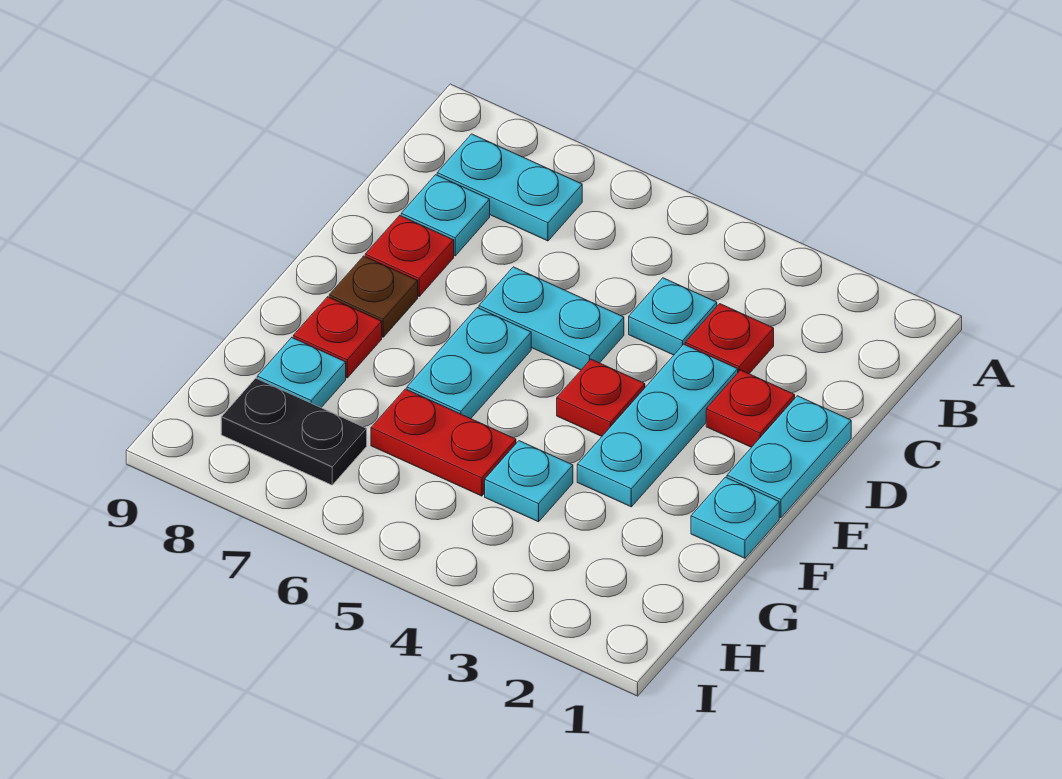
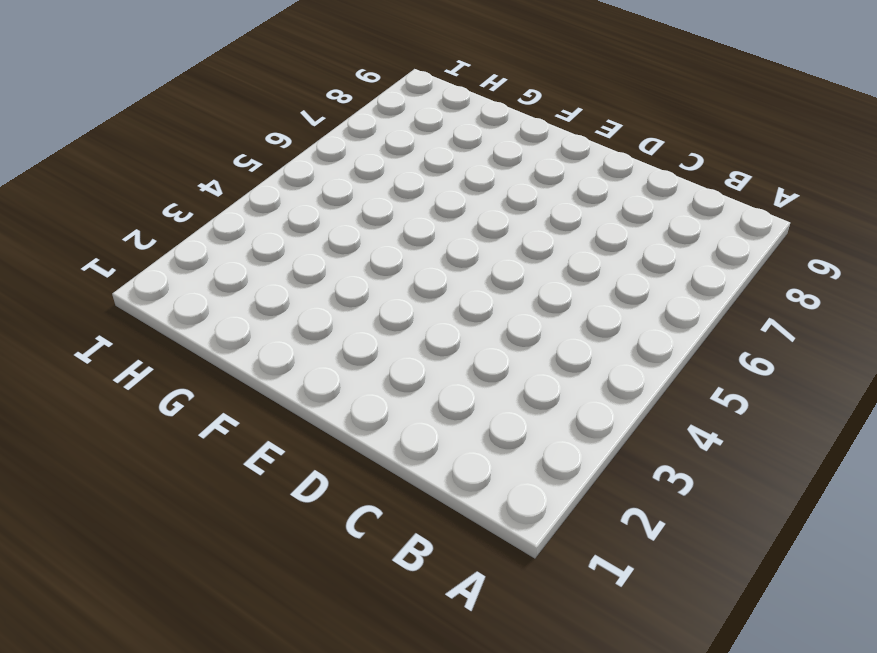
none -> cyan 1x2 plate [437,134,582,241]
none -> red 1x1 plate [685,304,774,374]
none -> cyan 1x1 plate [629,278,717,355]

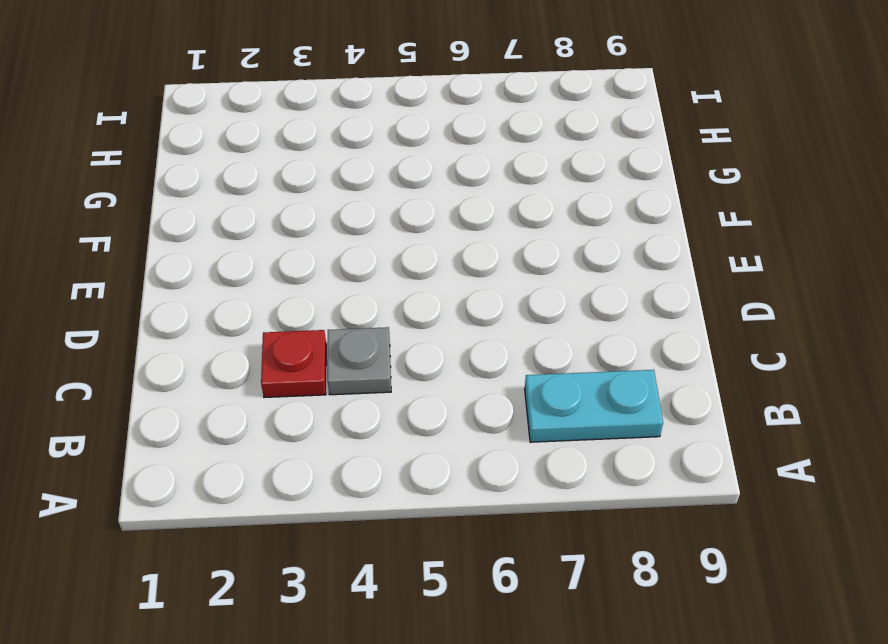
grey 1x1 plate [327,327,391,395] -> cyan 1x1 plate [629,278,717,355]
none -> cyan 1x1 plate [401,175,490,256]
none -> cyan 1x2 plate [727,396,851,518]
none -> red 1x1 plate [706,370,795,447]

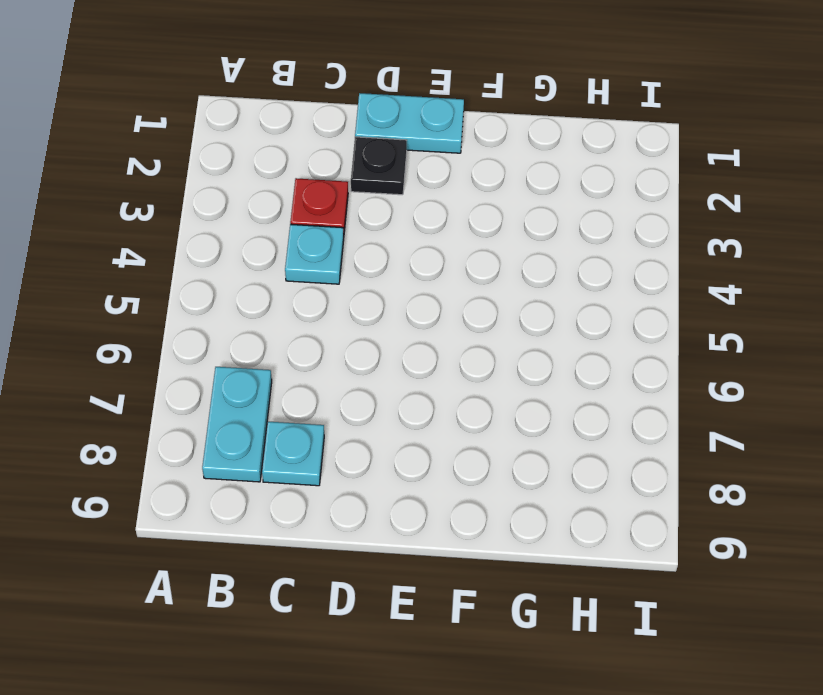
black 1x1 plate [351,137,407,195] -> red 1x1 plate [706,370,795,447]
none -> cyan 1x3 plate [577,344,738,507]
none -> cyan 1x2 plate [479,267,624,370]
none -> red 1x1 plate [365,215,454,296]

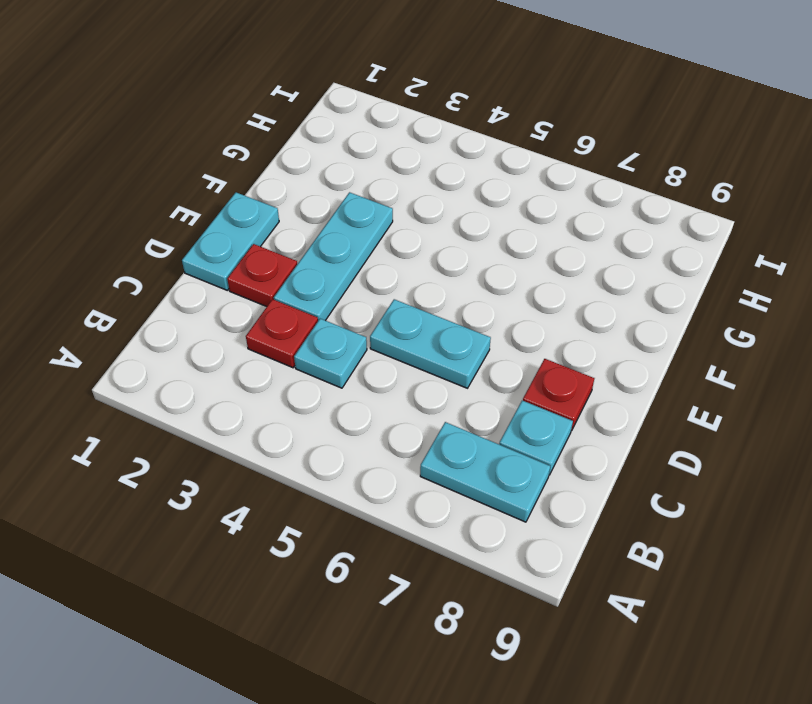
none -> red 1x1 plate [557,359,645,436]
none -> cyan 1x2 plate [407,308,531,419]
none -> brown 1x1 plate [329,256,418,337]

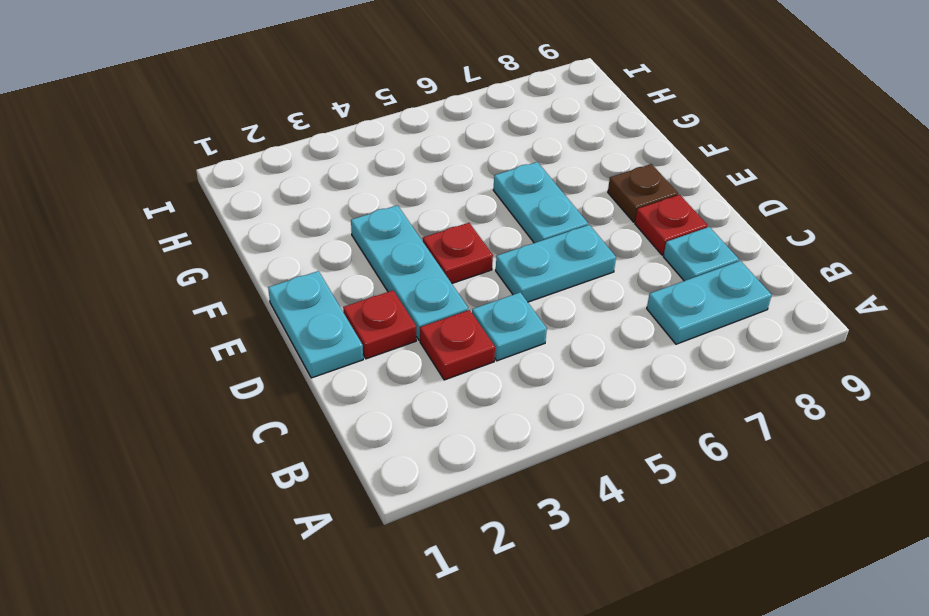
none -> cyan 1x1 plate [691,477,779,558]
none -> red 1x1 plate [293,297,382,378]
none -> cyan 1x1 plate [485,441,573,522]

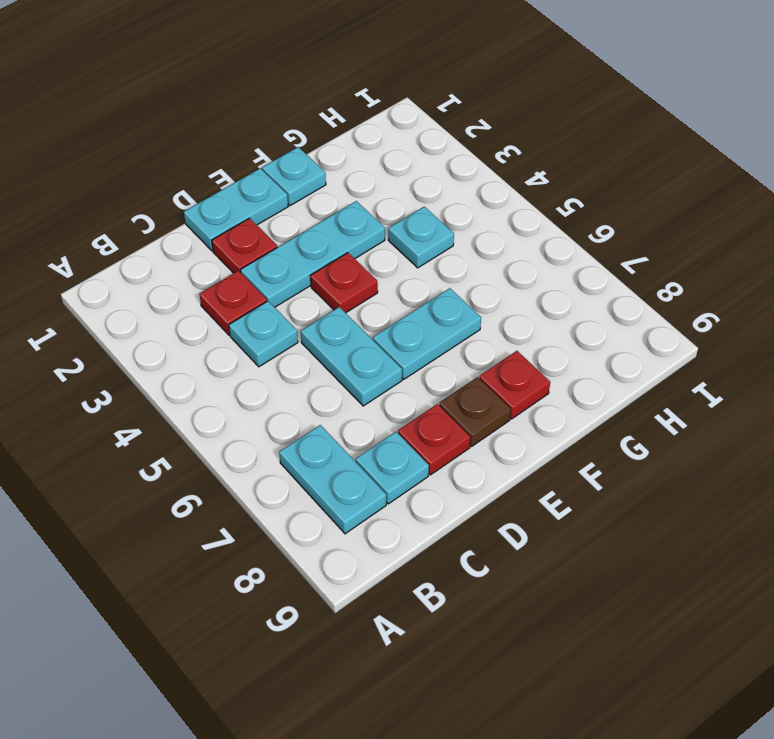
none -> red 1x2 plate [371,389,516,496]
none -> cyan 1x1 plate [257,338,346,408]
none -> black 1x2 plate [221,378,367,485]

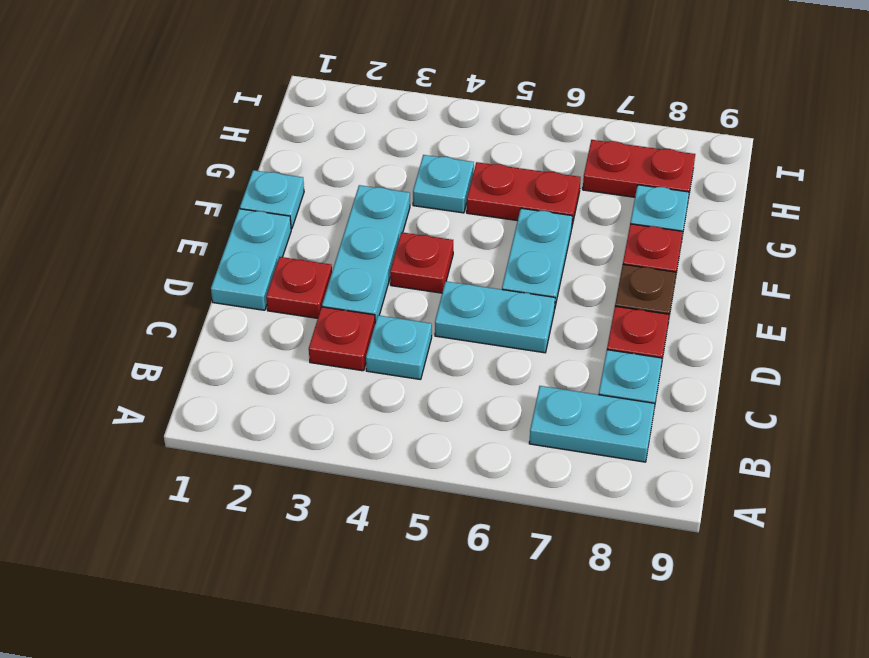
red 1x2 plate [583,140,695,199] -> black 1x2 plate [221,378,367,485]

